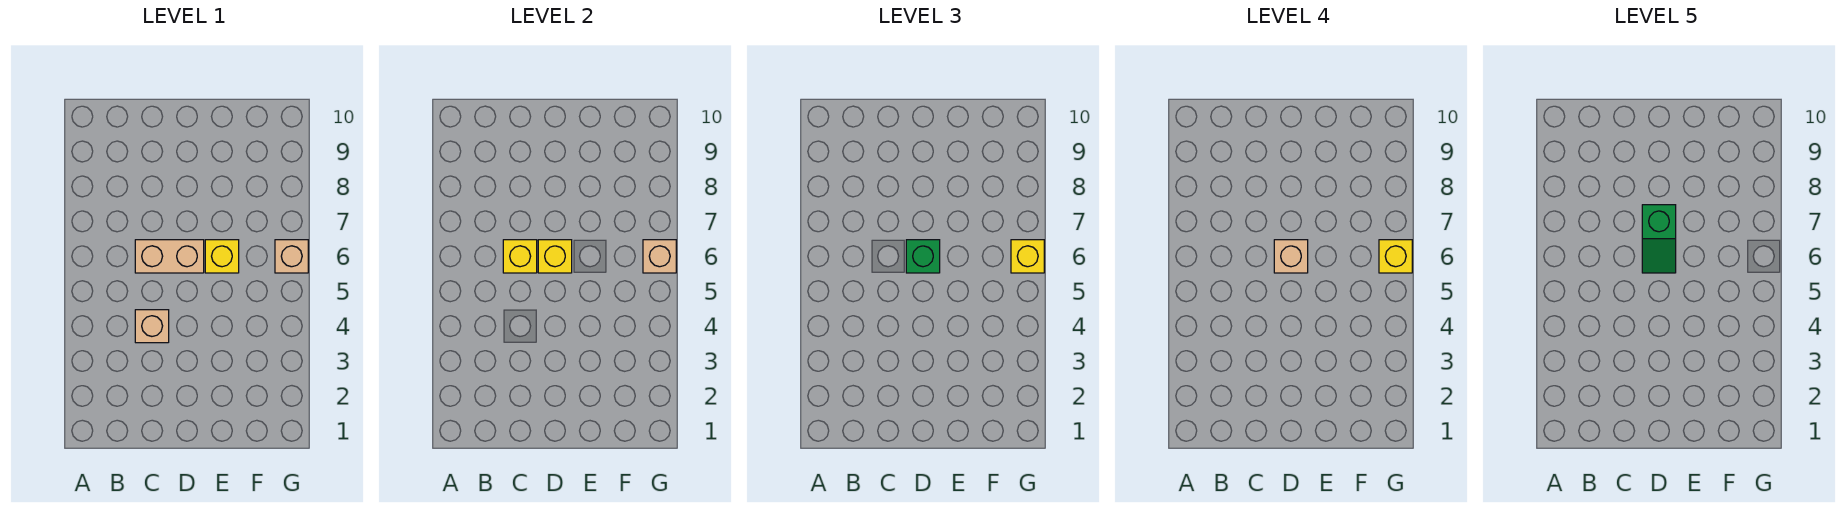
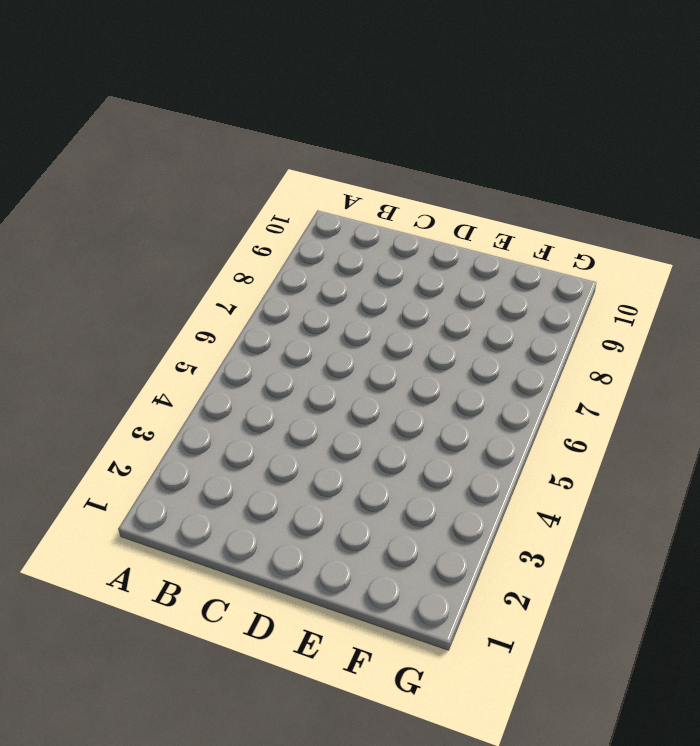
none -> tan 1x1 brick [135,310,169,343]
none -> tan 1x2 brick [135,240,204,273]
none -> yellow 1x1 brick [205,240,239,273]

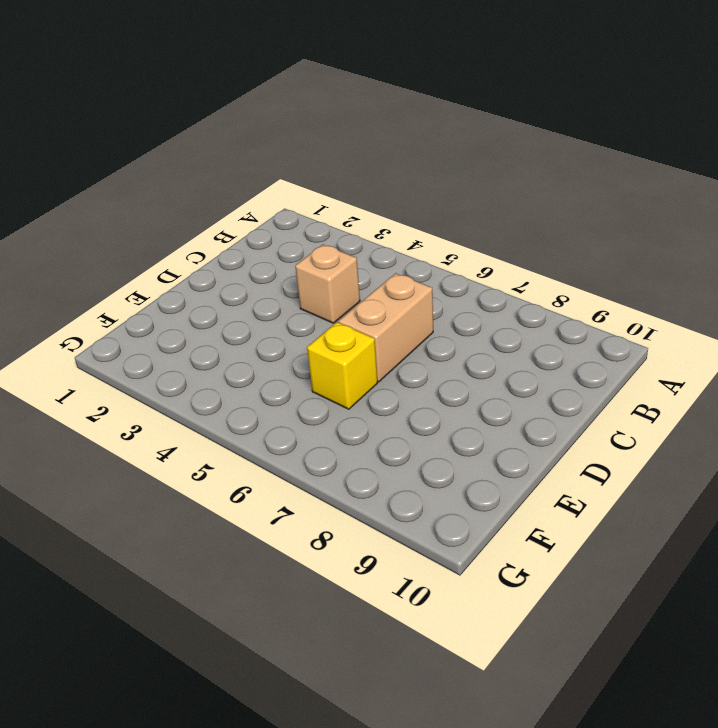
none -> tan 1x1 brick [275,240,308,273]
none -> yellow 1x1 brick [503,240,537,273]
none -> yellow 1x1 brick [538,240,572,273]

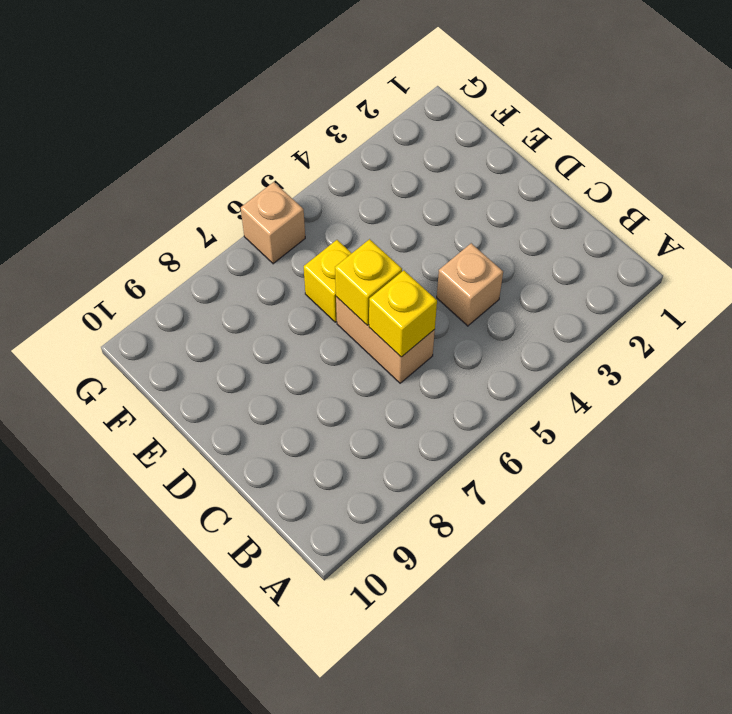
none -> tan 1x1 brick [643,240,676,273]
none -> green 1x1 brick [906,240,940,273]
none -> yellow 1x1 brick [1011,240,1044,273]

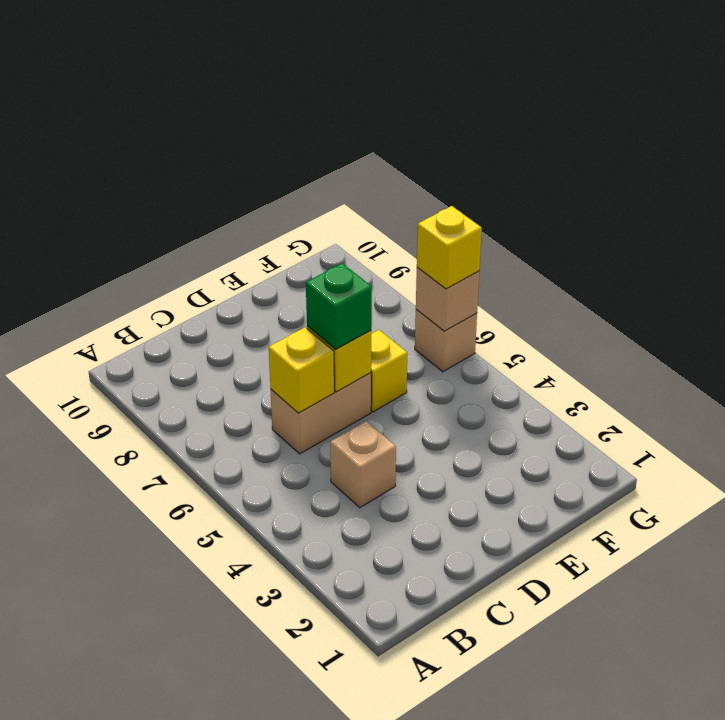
none -> tan 1x1 brick [1274,240,1308,273]
none -> yellow 1x1 brick [1379,240,1412,273]
none -> green 1x2 slope [1642,205,1676,273]

